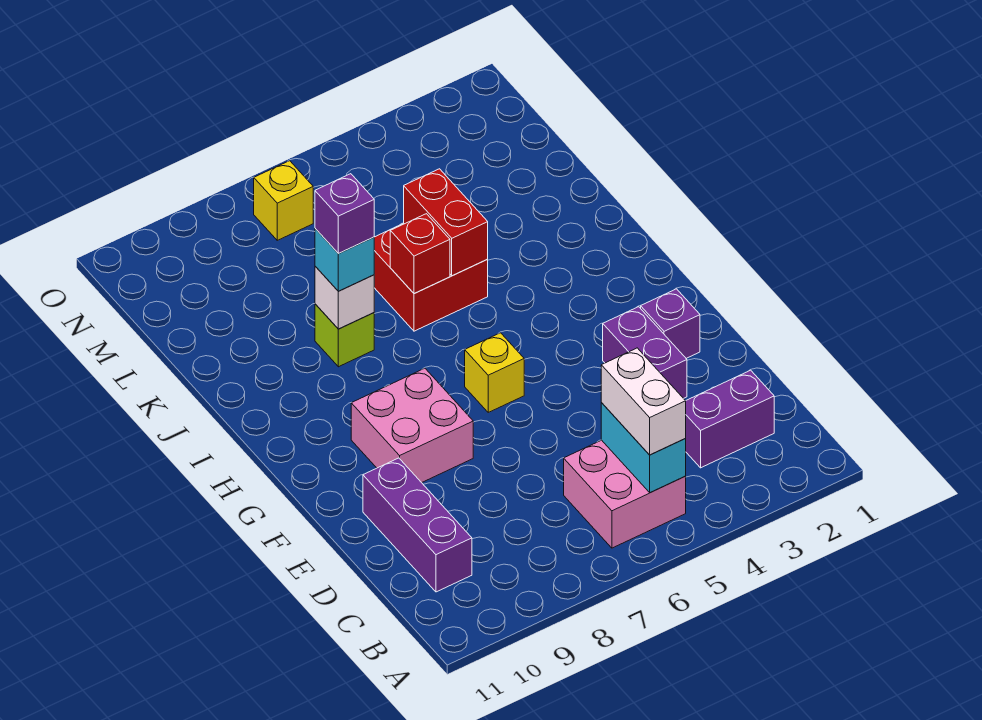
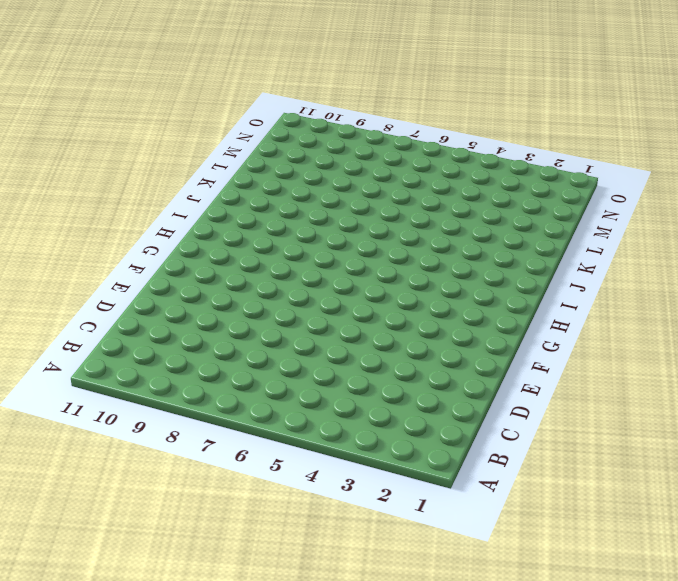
none -> pink 2x2 brick [564,440,686,548]
none -> purple 1x2 brick [685,370,774,468]
none -> purple 1x3 brick [363,458,472,592]

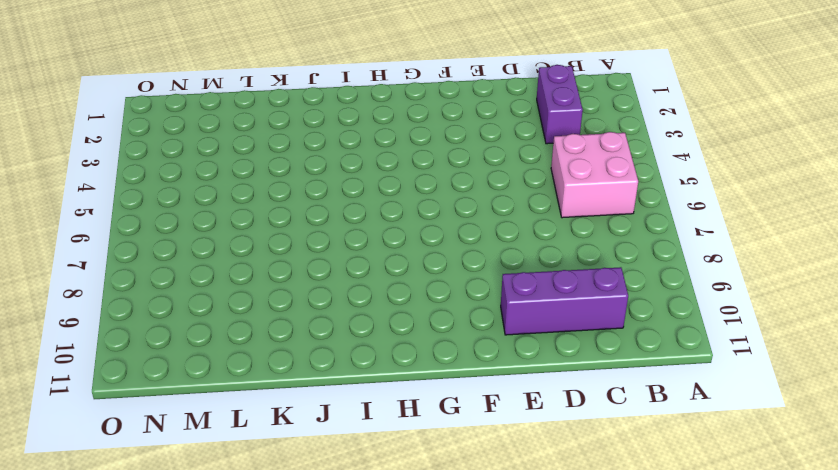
none -> purple 1x2 brick [603,307,687,398]
none -> purple 1x1 brick [641,289,700,358]
none -> pink 2x2 brick [351,368,473,483]

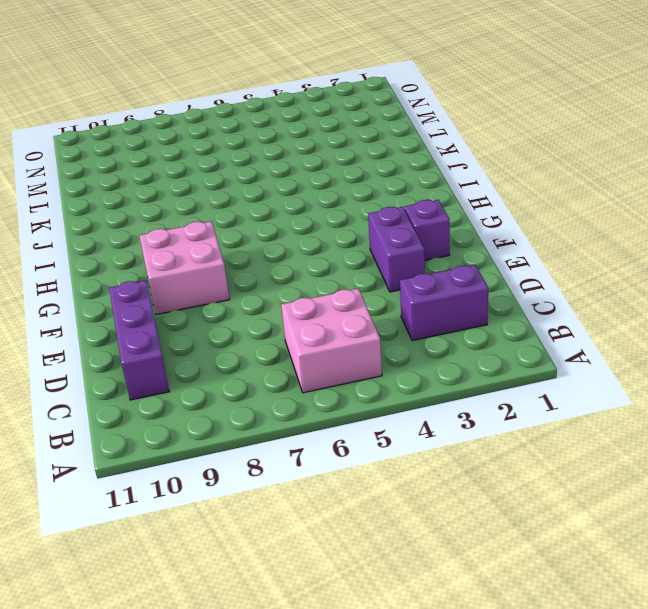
none -> yellow 1x1 brick [465,333,524,412]
none -> red 2x2 brick [374,223,488,331]
none -> lime 1x1 brick [315,304,374,367]

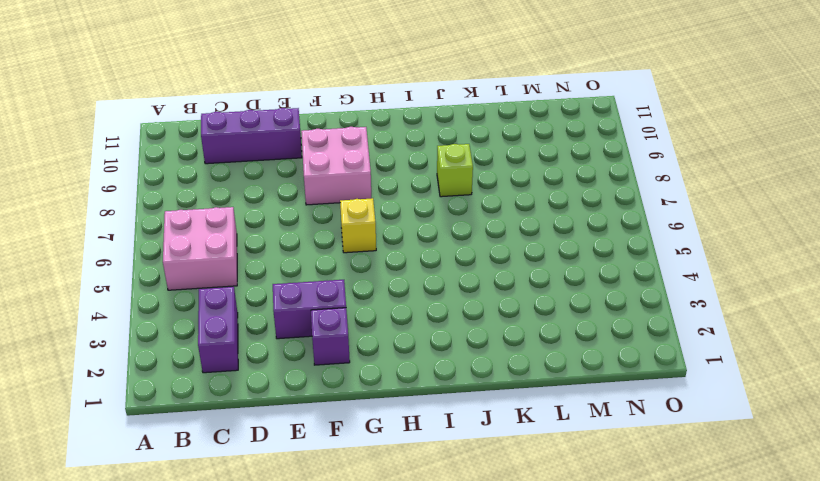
none -> red 2x2 brick [374,223,488,331]
none -> yellow 1x1 brick [254,161,313,240]
none -> cyan 1x2 brick [601,403,686,493]

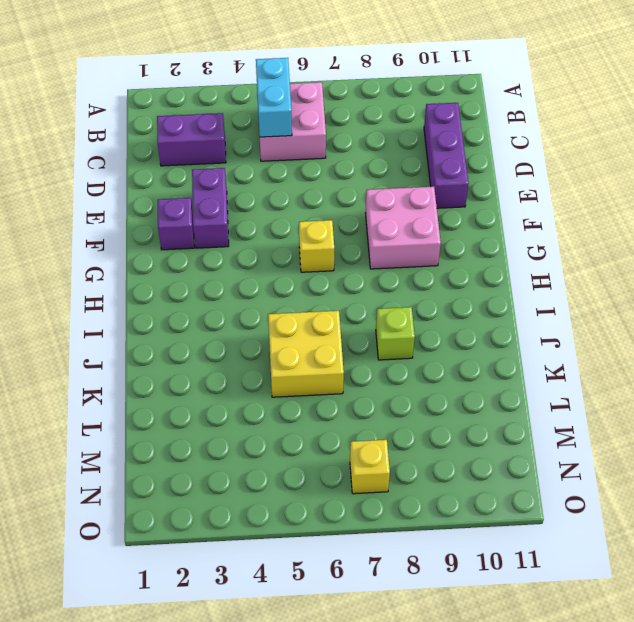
yellow 2x2 brick [268,311,344,397] -> red 2x2 brick [374,223,488,331]
none -> red 1x2 brick [404,169,488,276]
none -> red 1x1 brick [390,214,450,294]
none -> white 1x1 brick [315,266,374,329]

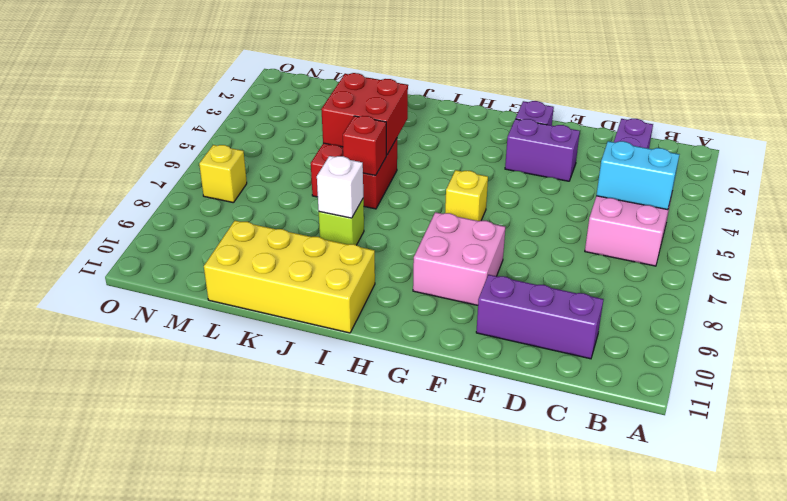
yellow 2x4 brick [204,221,375,333] -> none
red 2x2 brick [321,73,408,155] -> red 1x2 brick [404,169,488,276]
none -> white 1x2 brick [601,348,686,455]
none -> cyan 1x1 brick [315,229,374,291]
none -> purple 1x1 brick [315,174,374,254]

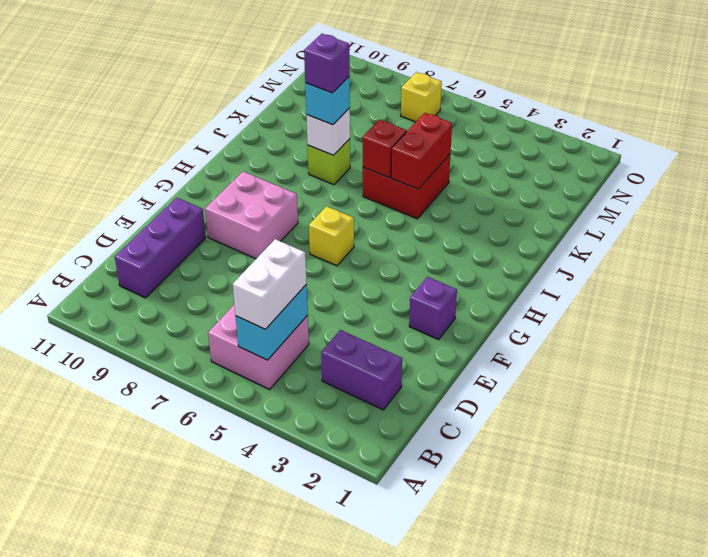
none -> purple 1x2 brick [603,307,687,398]

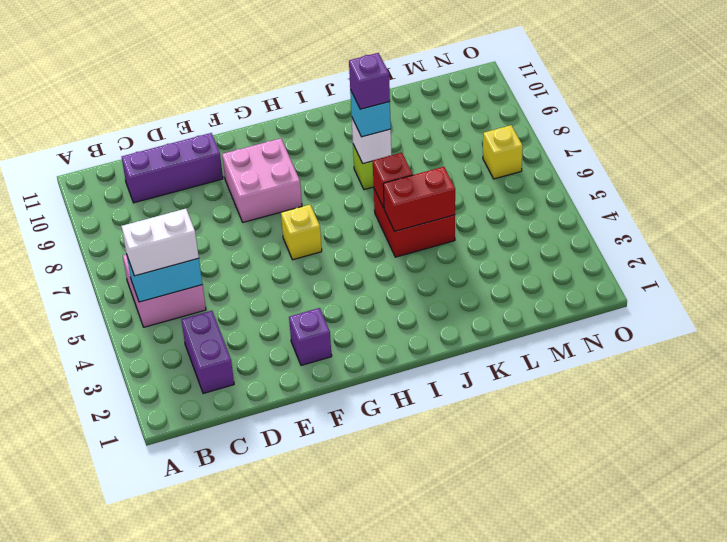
none -> purple 1x2 brick [603,307,687,398]

